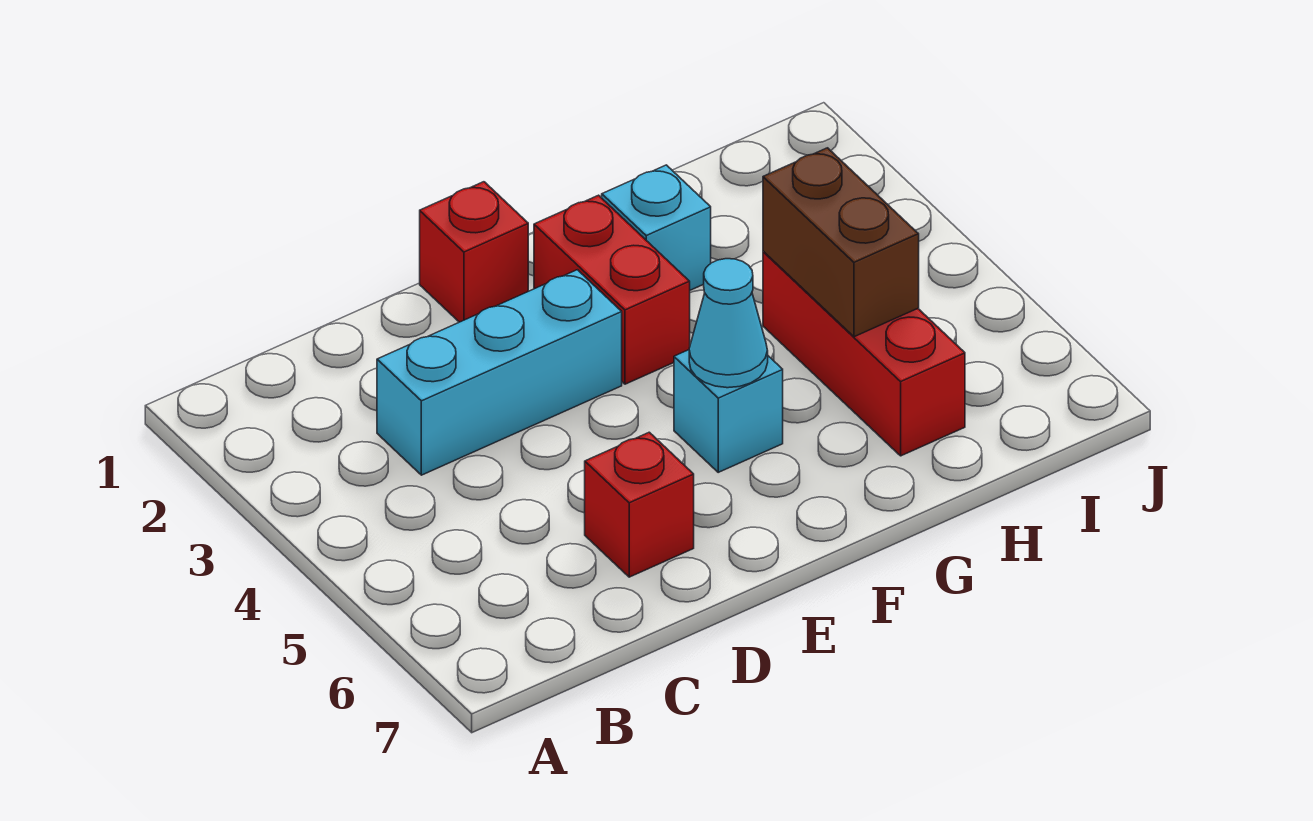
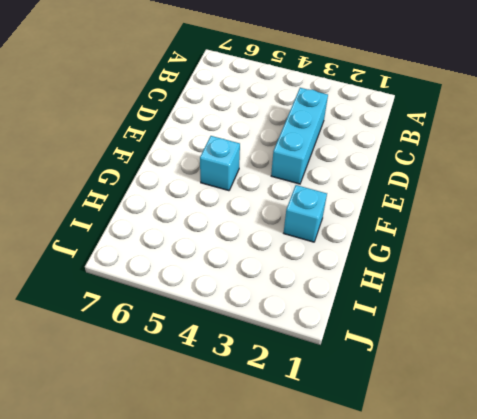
none -> red 1x1 brick [585,432,694,577]
none -> red 1x1 brick [420,182,528,322]

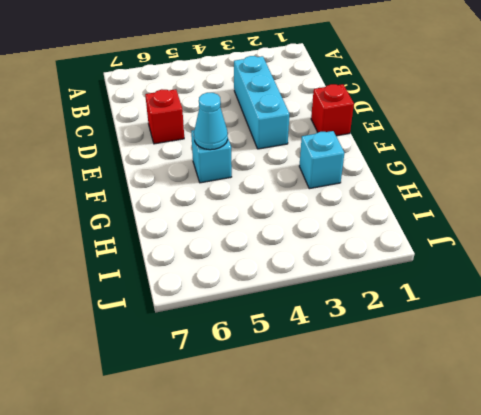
none -> red 1x2 brick [534,195,690,384]
none -> red 1x3 brick [763,251,965,456]

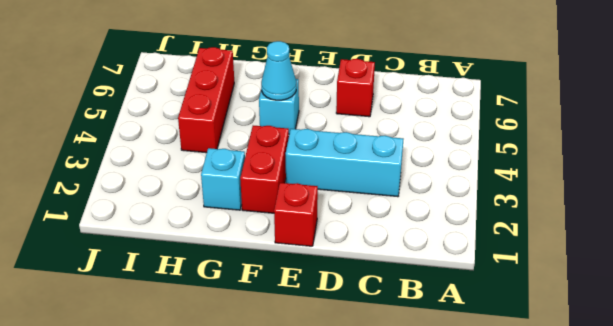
none -> brown 1x2 brick [763,148,919,337]

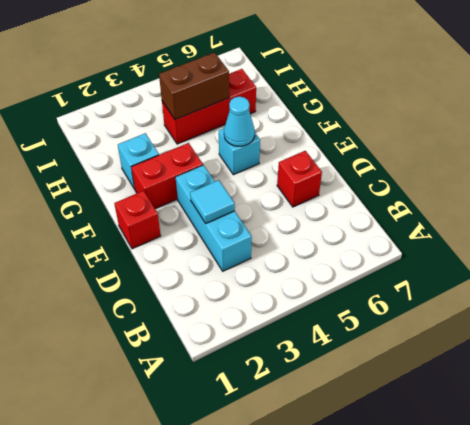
cyan 1x1 tile [190,180,235,223] -> none

